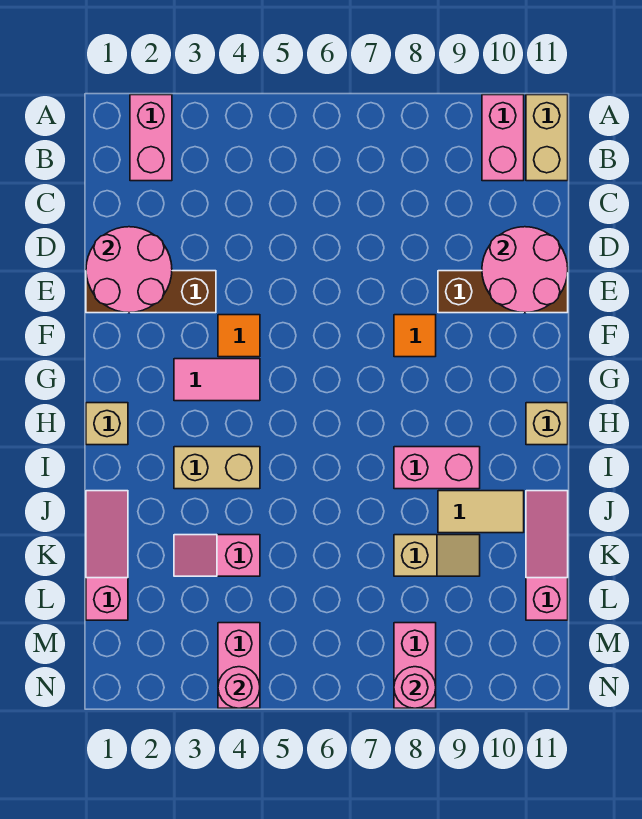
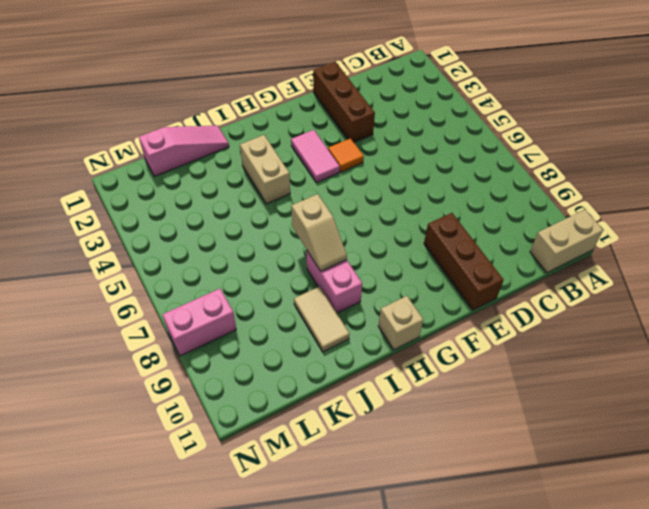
tan 1x2 slope [291,194,347,271] -> tan 1x2 slope moved to [394,535,480,576]
none -> pink 1x2 brick [130,95,172,181]
none -> pink 1x2 brick [482,95,524,181]
none -> orange 1x1 tile [394,315,436,357]

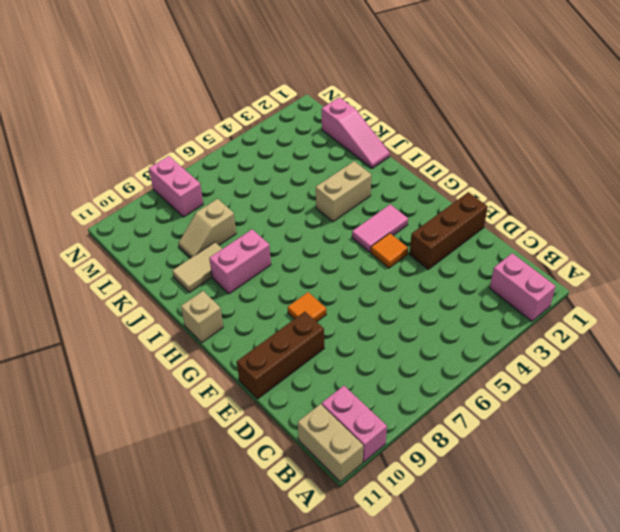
none -> tan 1x1 brick [86,403,128,445]
none -> pink 1x3 slope [526,491,568,620]
none -> pink 1x2 slope [174,535,260,576]

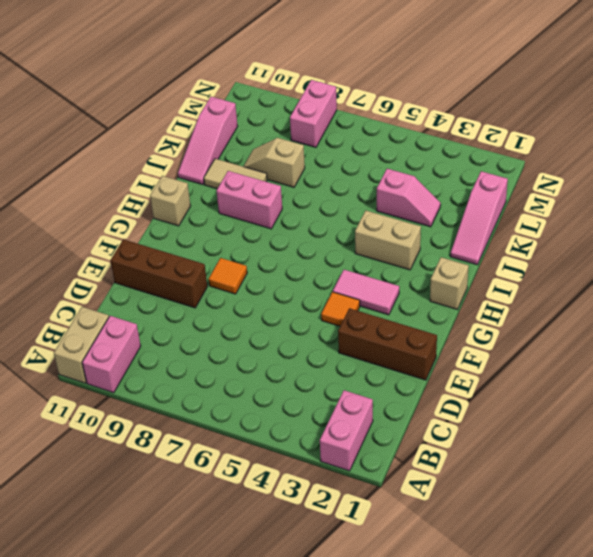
none -> pink 1x2 brick [218,623,260,708]
none -> pink 2x2 round brick [86,227,172,313]
none -> pink 2x2 round brick [482,227,568,313]

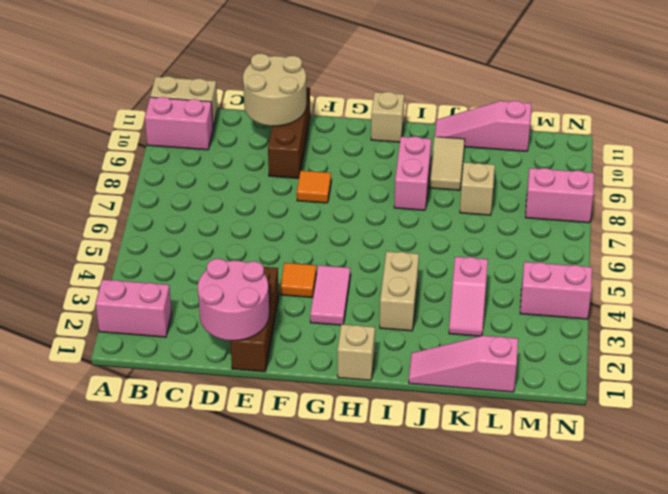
tan 2x2 round brick [243,53,306,126] -> pink 2x2 round brick [482,227,568,313]
none -> pink 1x1 round brick [218,667,260,708]
none -> pink 1x1 round brick [394,667,436,708]

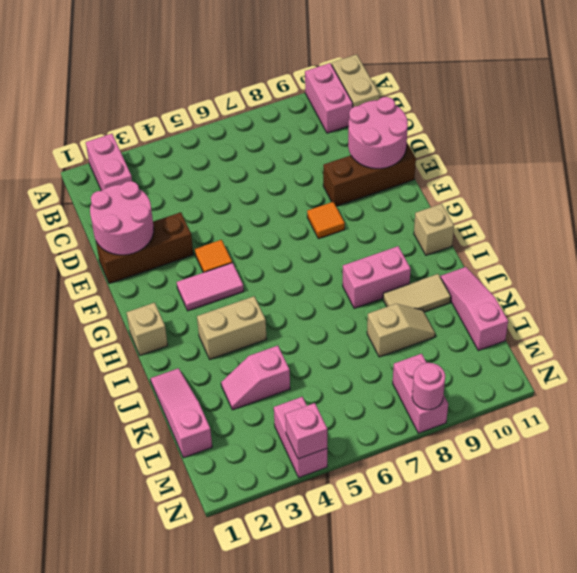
pink 1x1 brick [285,403,327,459] -> pink 1x1 round brick [218,667,260,708]

